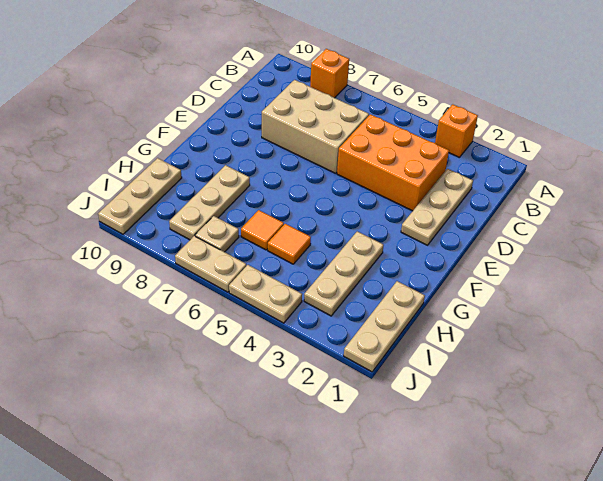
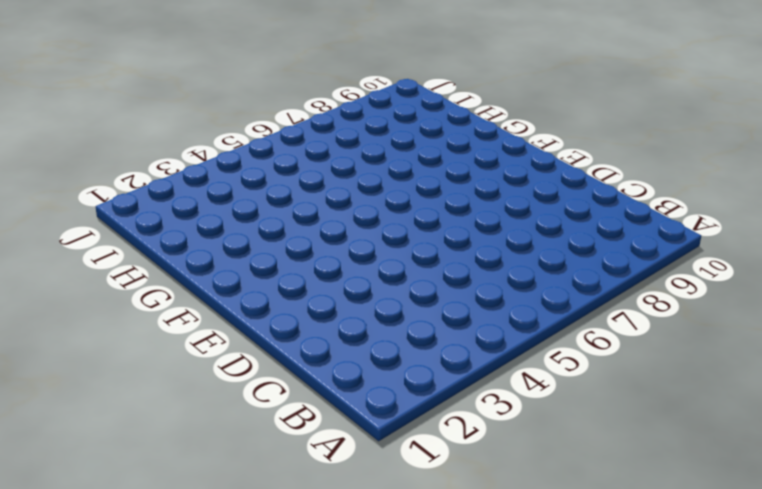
none -> orange 1x1 brick [435,104,478,158]
none -> orange 1x1 brick [310,49,349,98]
none -> tan 1x3 plate [401,169,473,245]

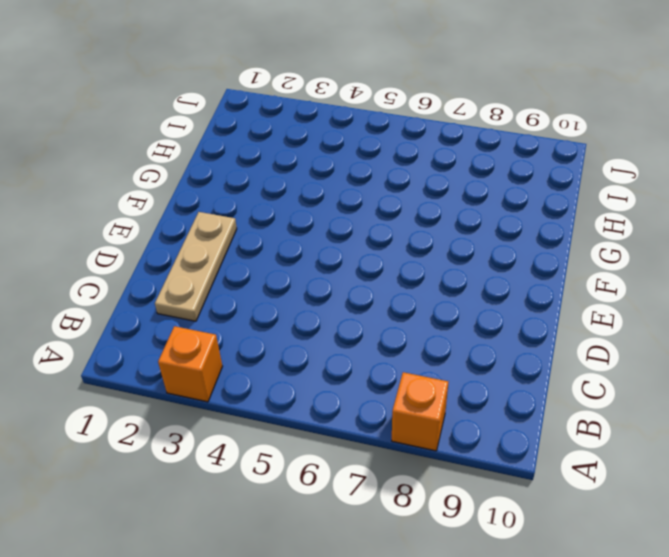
none -> orange 2x3 brick [337,114,449,211]
none -> tan 2x3 brick [262,80,369,173]
none -> tan 1x3 plate [304,231,384,316]

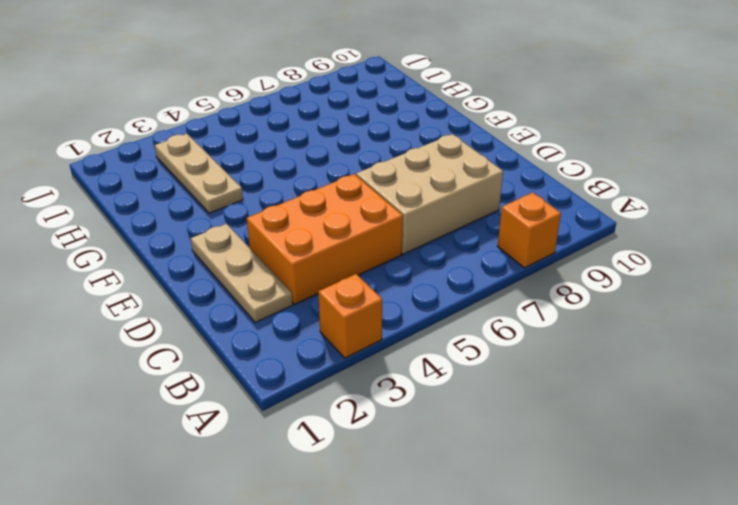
none -> tan 1x3 plate [169,165,250,240]
none -> tan 1x3 plate [344,281,425,372]
none -> orange 1x1 tile [268,224,311,264]

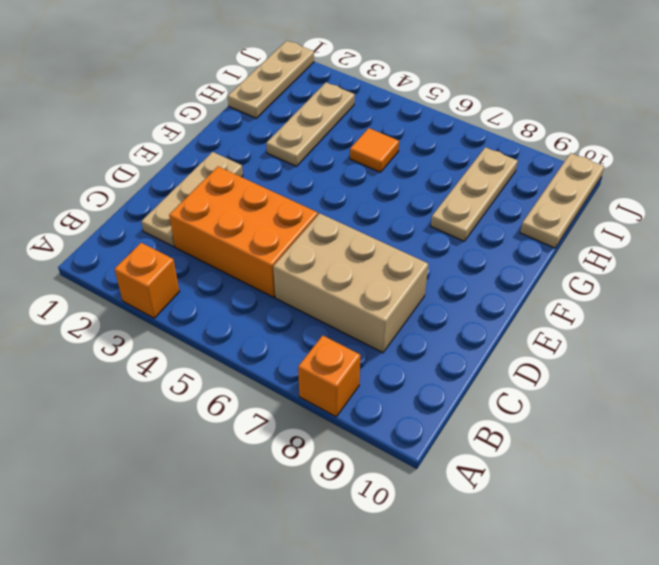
none -> orange 1x1 tile [241,210,284,250]
none -> tan 1x1 plate [195,216,239,252]
none -> tan 1x2 plate [229,265,302,323]

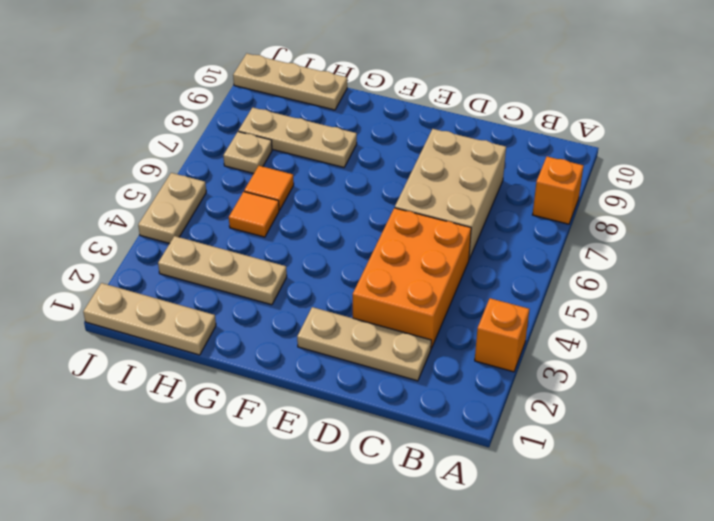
none -> tan 1x2 plate [175,236,246,292]

